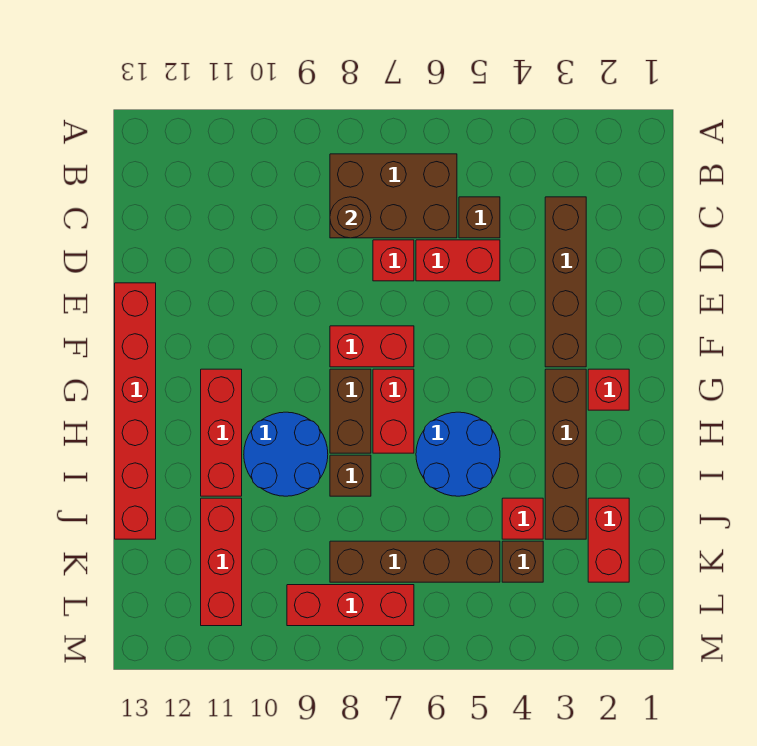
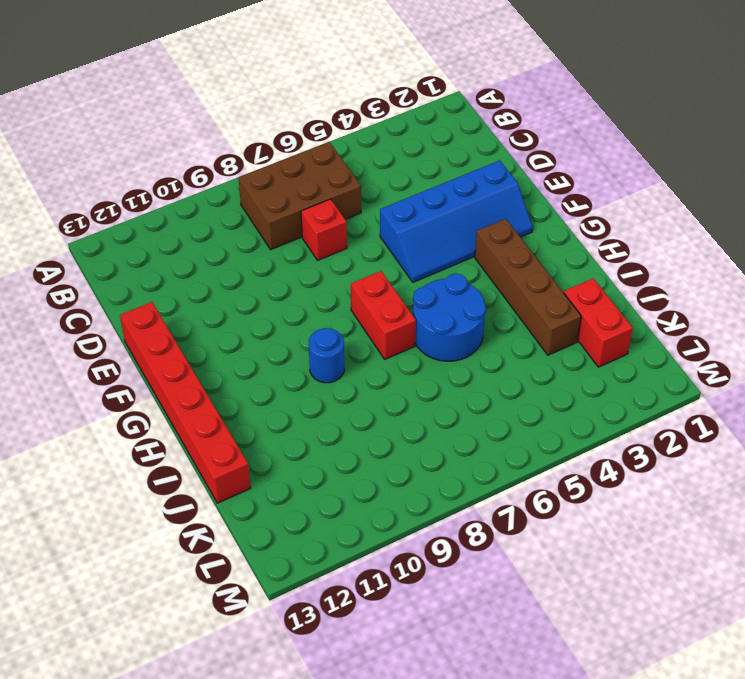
blue 2x4 slope [380,161,533,282] -> brown 1x4 brick [545,197,586,367]
blue 1x1 round brick [309,328,344,383] -> blue 2x2 round brick [244,412,328,496]
none -> brown 1x1 brick [459,197,500,238]
none -> red 1x2 brick [416,240,500,281]
none -> red 1x2 brick [330,326,414,367]

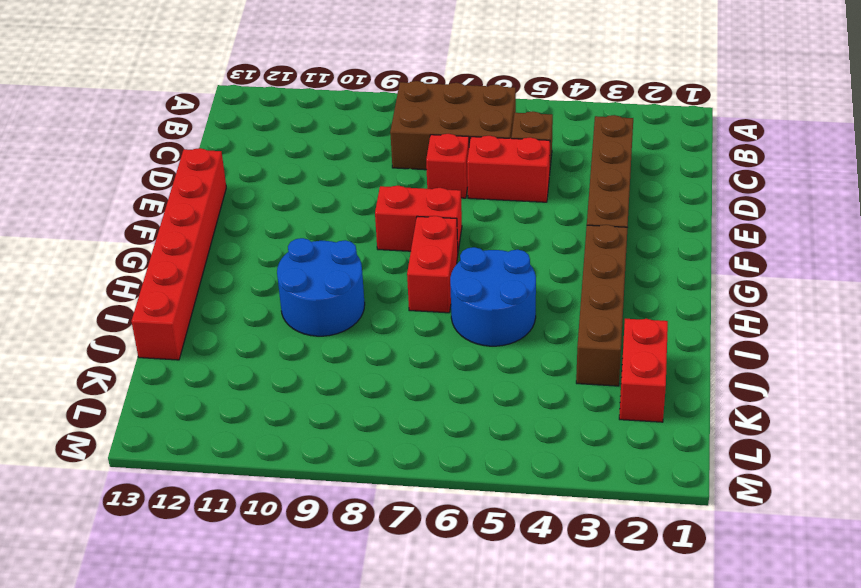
none -> red 1x1 brick [588,369,629,410]
none -> brown 1x2 brick [330,369,371,453]
none -> red 1x3 brick [201,369,242,496]

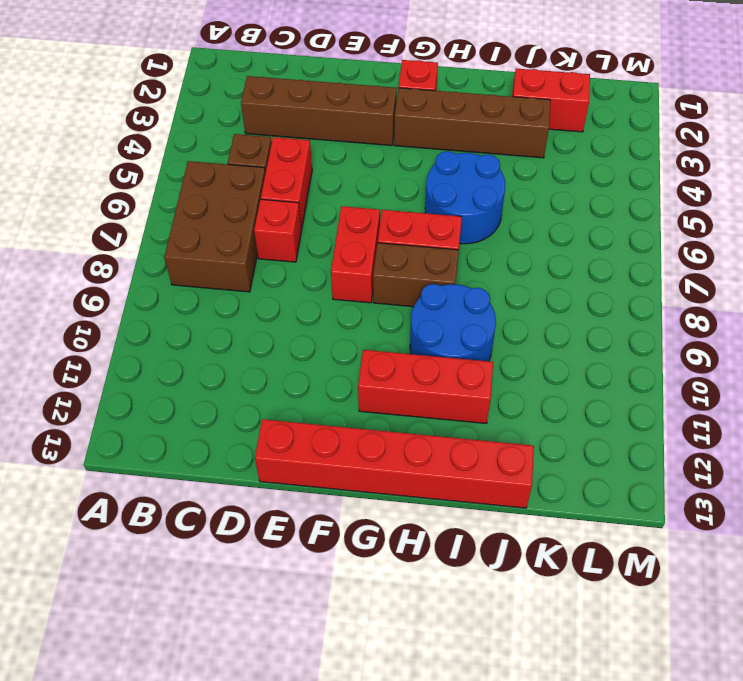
none -> brown 1x1 brick [330,455,371,496]
none -> red 1x1 brick [502,498,543,539]
none -> red 1x3 brick [201,498,242,626]

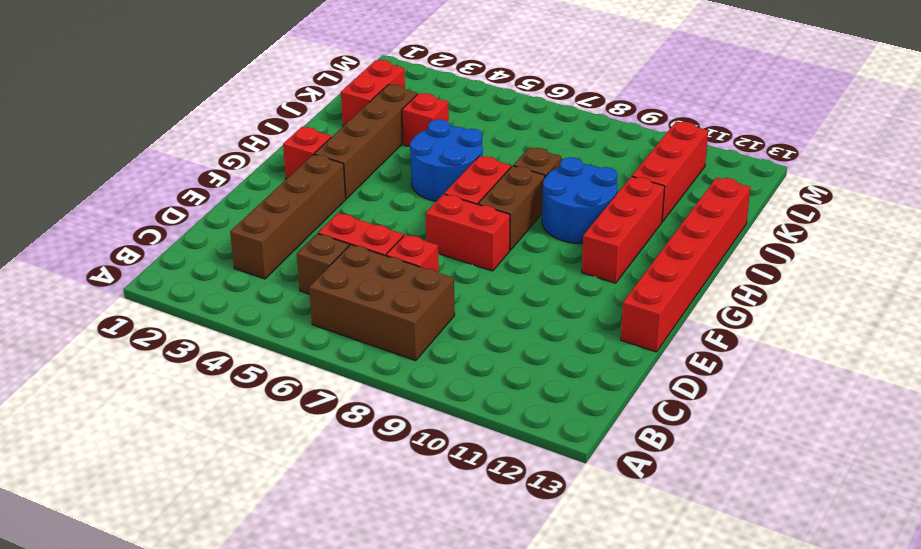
none -> brown 1x1 brick [502,541,543,582]
none -> brown 1x4 brick [330,541,500,582]
none -> red 1x3 brick [287,585,414,626]

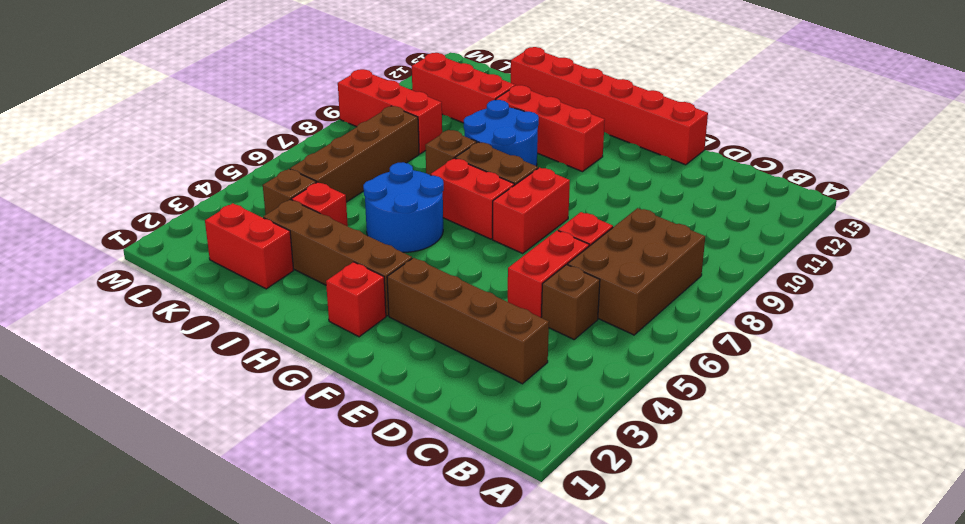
red 1x3 brick [338,69,442,154] -> red 1x3 brick turned to [287,585,414,626]
none -> brown 1x1 round brick [330,197,371,238]

